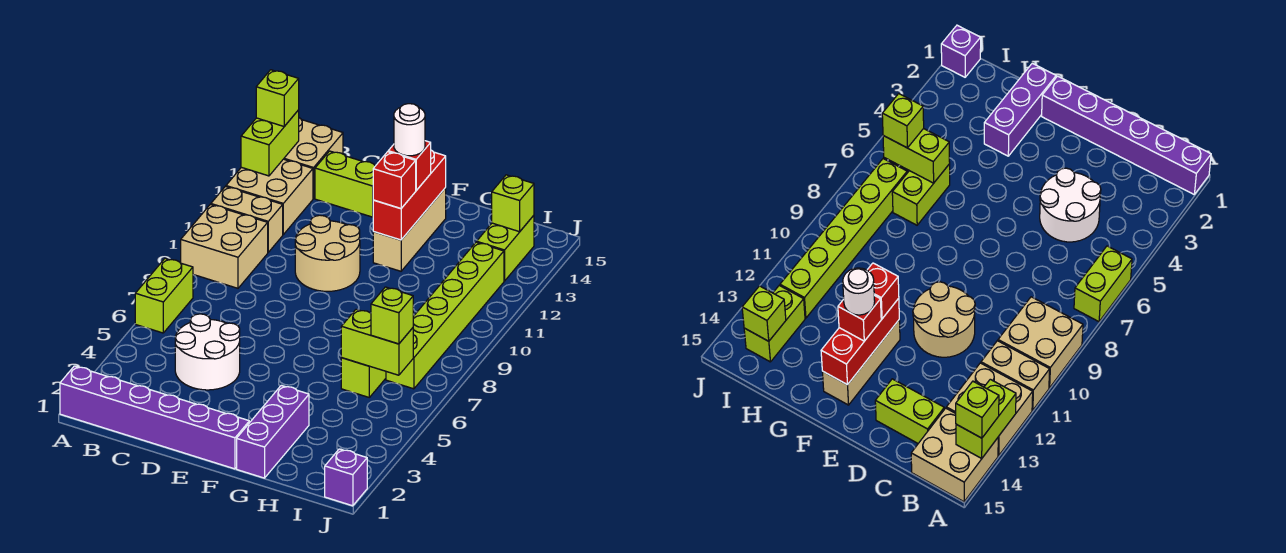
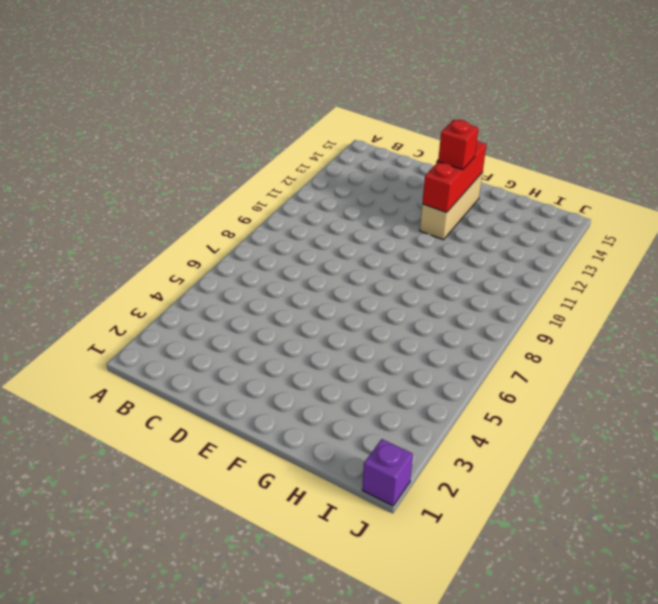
none -> purple 1x6 brick [60,366,250,469]
none -> lime 1x2 brick [135,258,193,333]
none -> tan 2x2 brick [181,204,268,288]

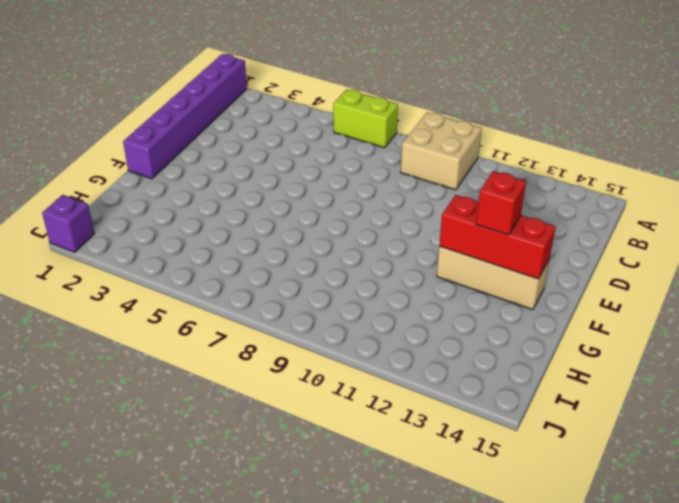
none -> tan 1x2 brick [211,187,283,252]
none -> tan 2x2 brick [226,159,313,234]
none -> tan 2x2 brick [284,118,343,199]

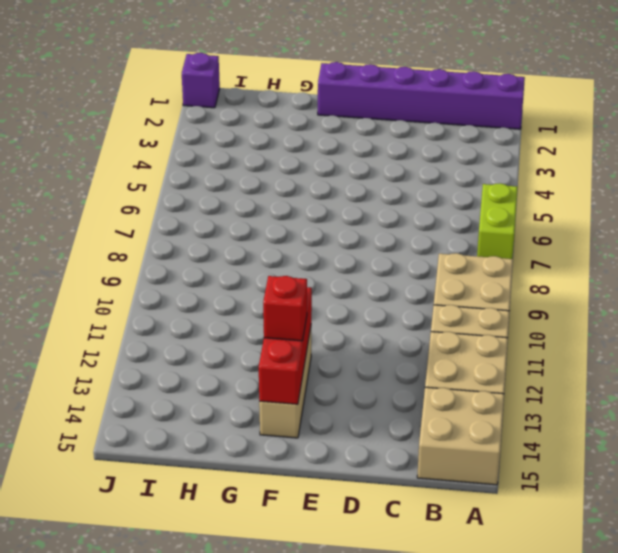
none -> white 2x2 round brick [175,314,240,390]
none -> lime 1x2 brick [315,151,376,217]
none -> tan 2x2 round brick [295,215,360,291]

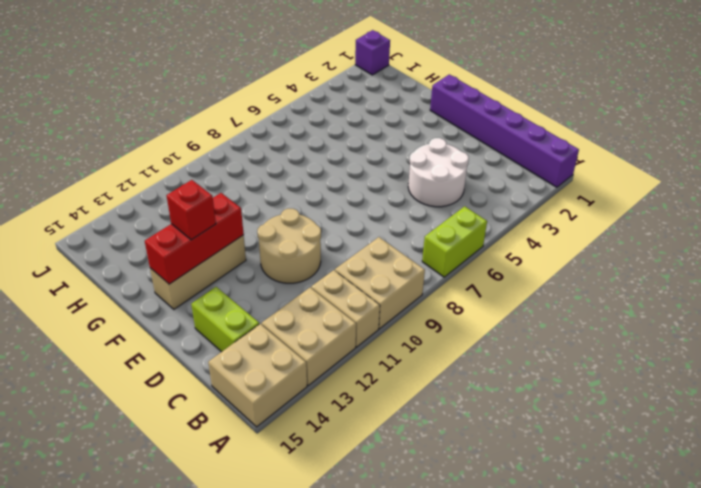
none -> purple 1x3 brick [237,385,309,478]
none -> lime 1x2 brick [341,358,386,397]
none -> lime 1x6 brick [386,242,504,389]

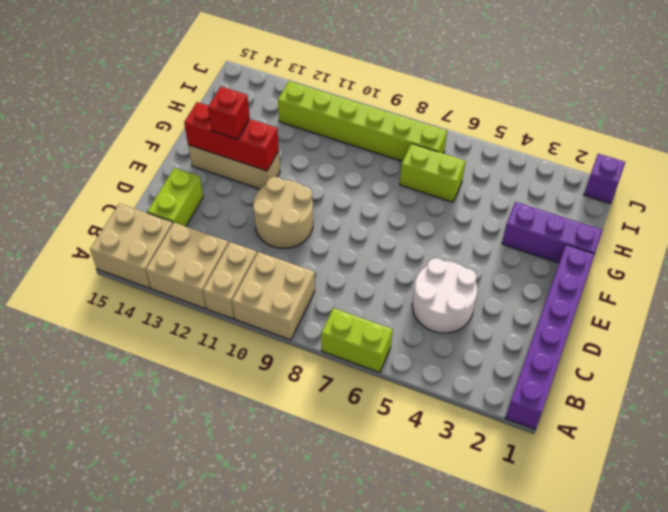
none -> lime 1x2 brick [477,215,534,281]
none -> lime 1x2 brick [241,110,299,176]
none -> lime 1x2 brick [341,309,413,375]

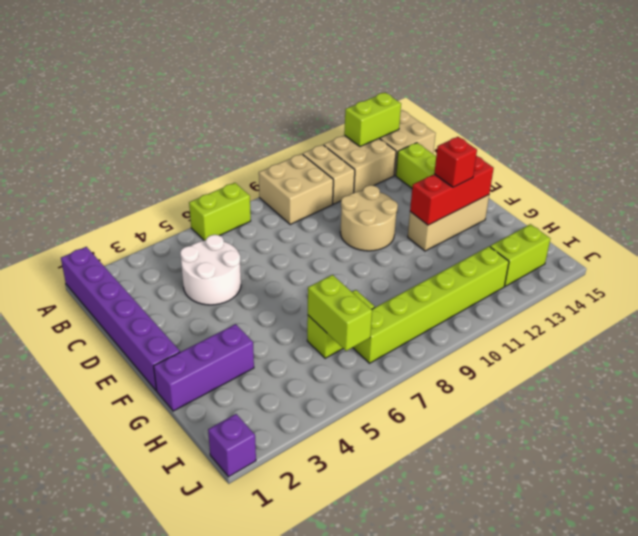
none -> lime 1x1 brick [492,175,534,232]
none -> lime 1x1 brick [256,70,299,126]
none -> red 1x1 brick [373,152,416,208]

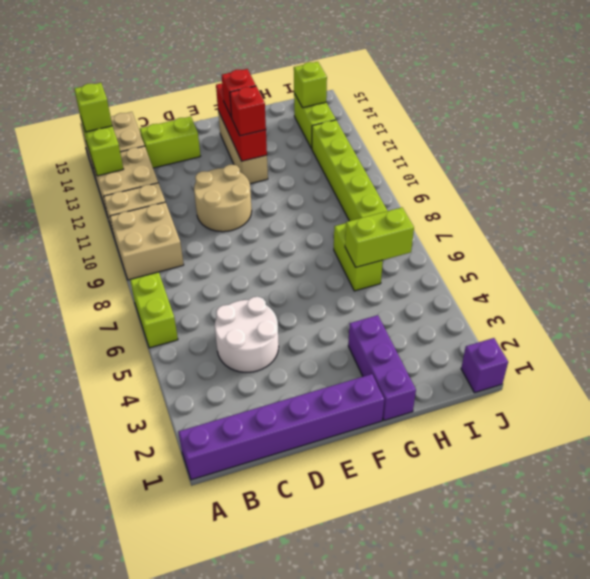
none -> lime 1x1 brick [371,287,413,344]
none -> white 1x1 round brick [394,104,425,156]

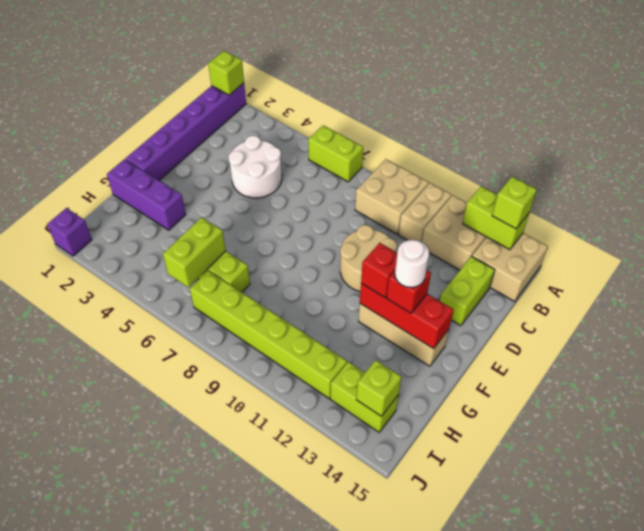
lime 1x1 brick [208,51,244,95] -> lime 1x1 brick moved to [371,287,413,344]

